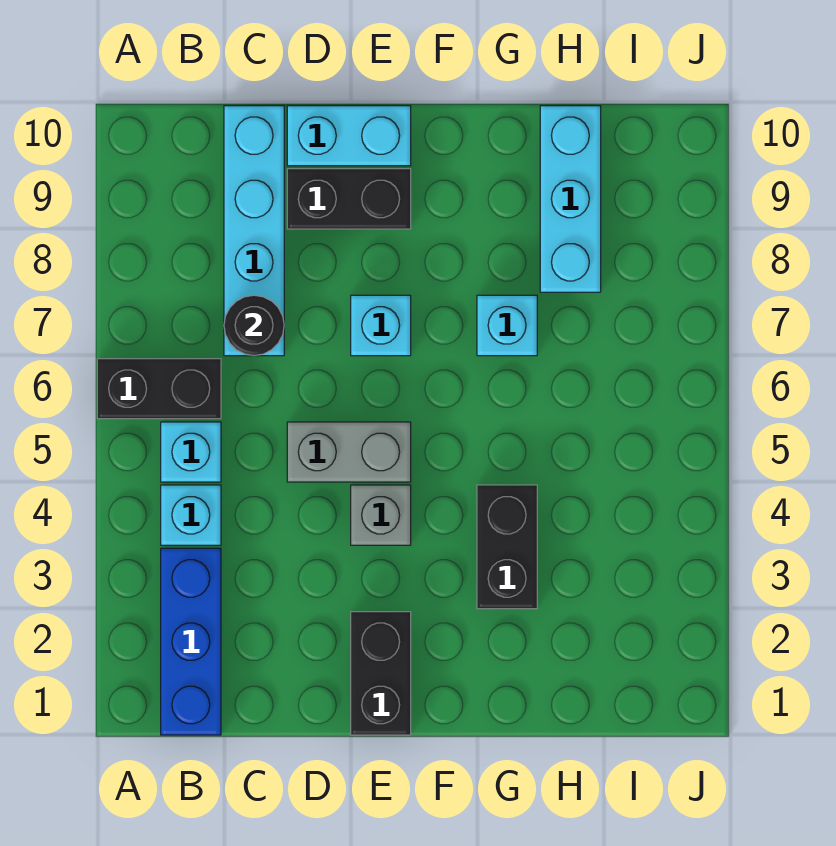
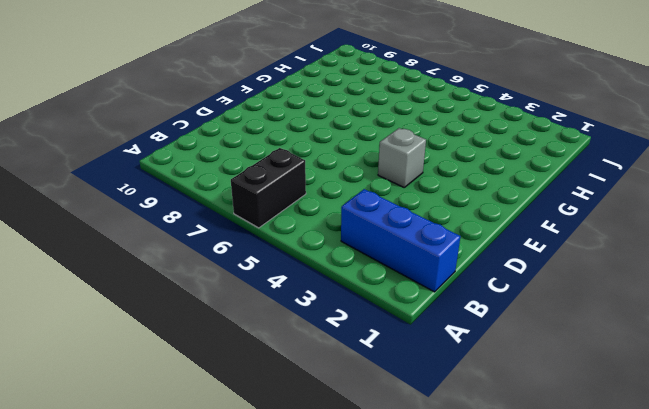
none -> cyan 1x1 brick [161,485,221,545]
none -> cyan 1x1 brick [161,422,221,482]
none -> cyan 1x4 brick [224,106,284,356]

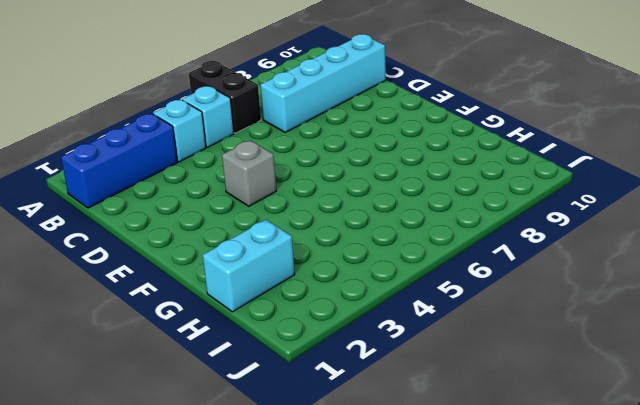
cyan 1x2 brick [203,220,295,312] -> cyan 1x2 brick turned to [287,106,411,166]
none -> grey 1x2 brick [287,422,411,482]
none -> black 1x2 brick [287,169,411,229]
none -> black 1x2 brick [351,612,411,735]

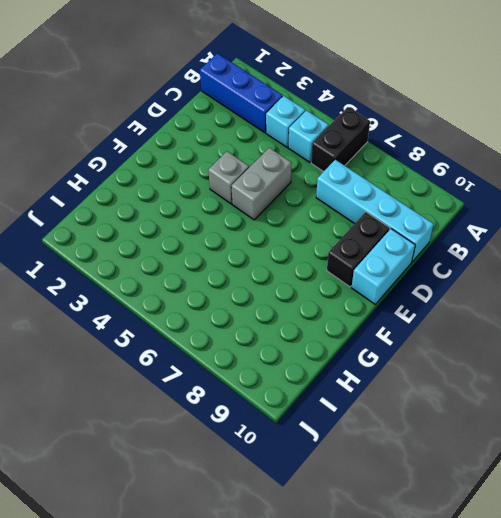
none -> black 1x2 brick [351,612,411,735]
none -> cyan 1x1 brick [351,295,411,356]
none -> black 1x2 brick [477,485,537,609]

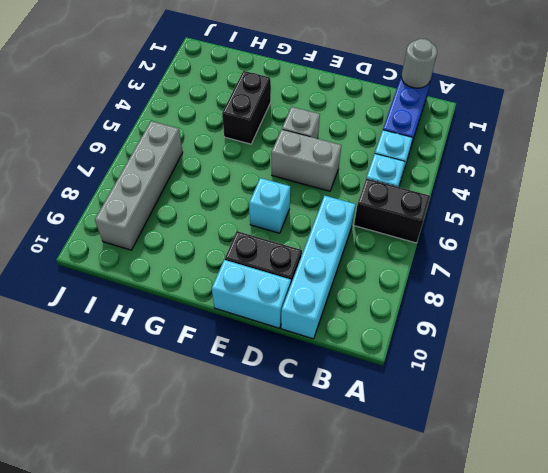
grey 1x1 round brick [401,39,437,88] -> none
grey 1x4 brick [95,121,183,250] -> none
none -> black 1x2 brick [351,612,411,735]
none -> cyan 1x1 brick [477,295,537,356]
none -> cyan 1x3 brick [540,106,601,292]

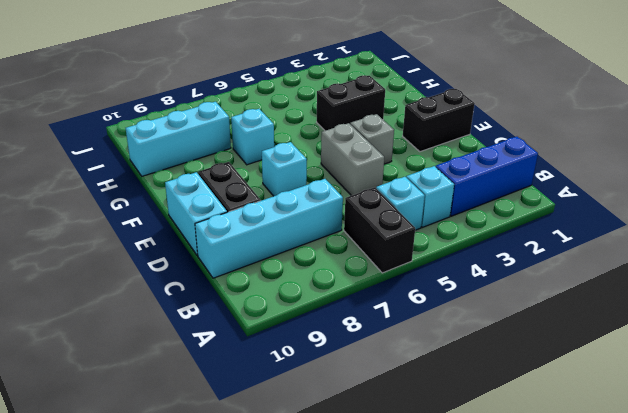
none -> black 1x1 round brick [224,295,284,356]

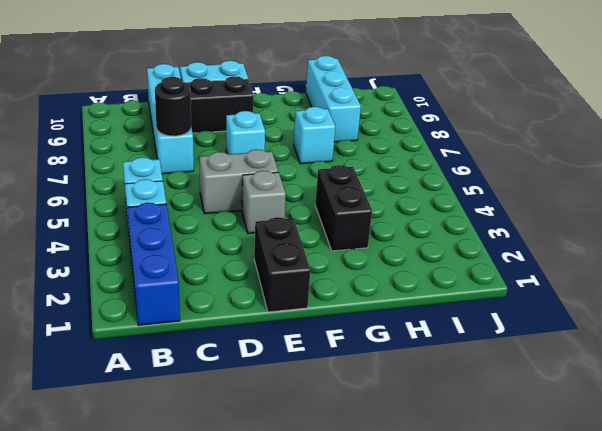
none -> black 1x2 brick [97,359,221,419]

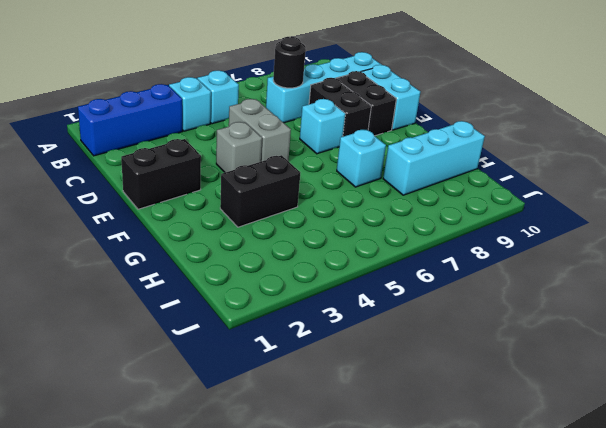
black 1x2 brick [309,78,371,136] -> black 1x2 brick moved to [97,359,221,419]

